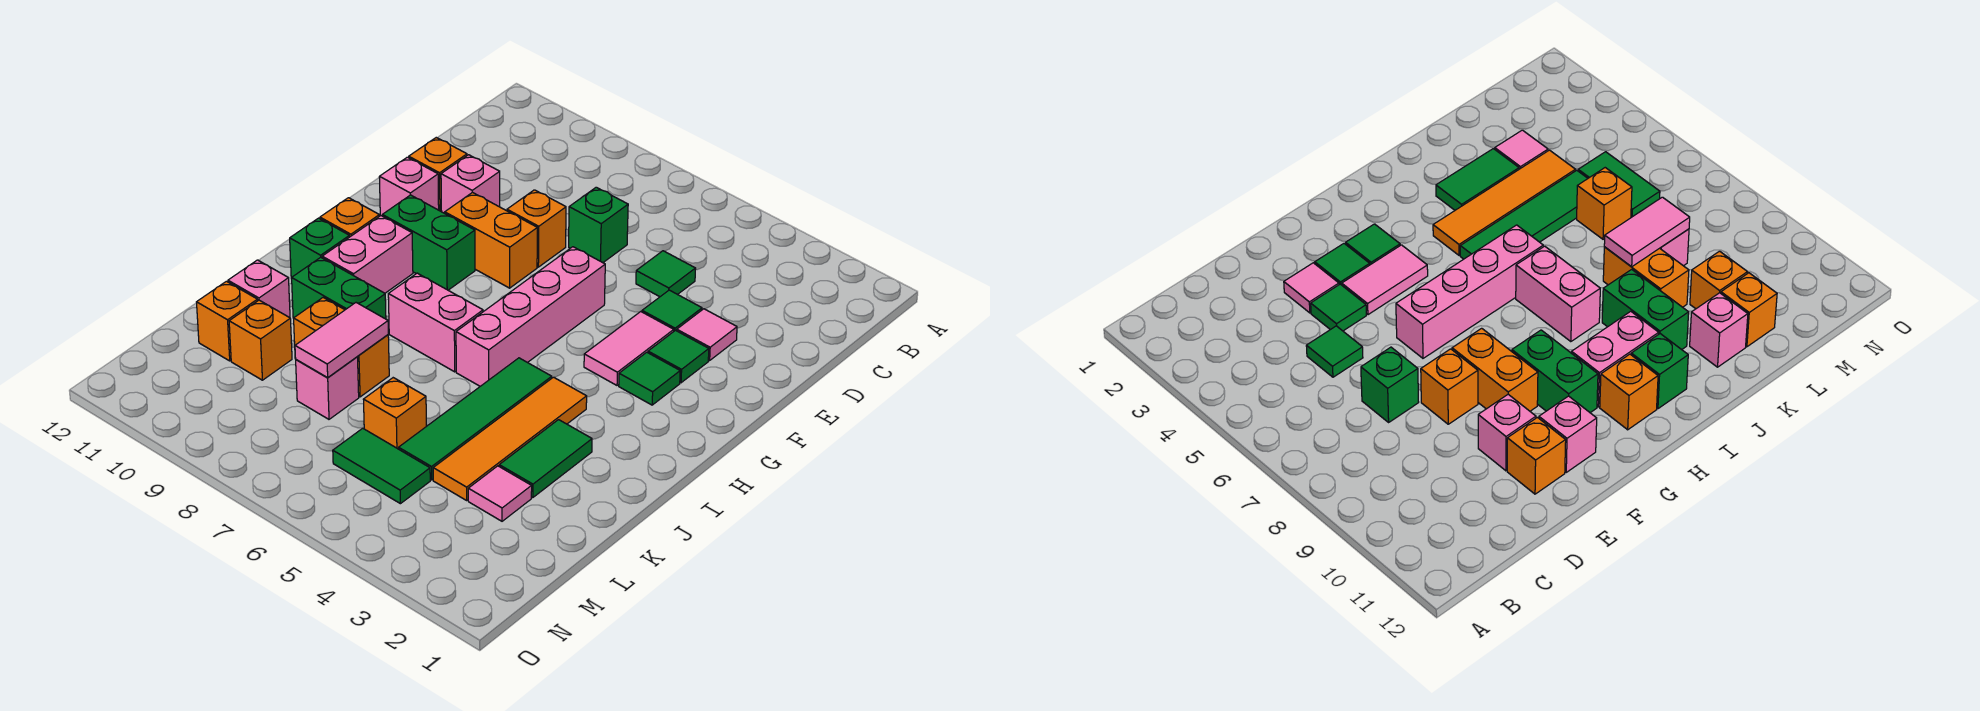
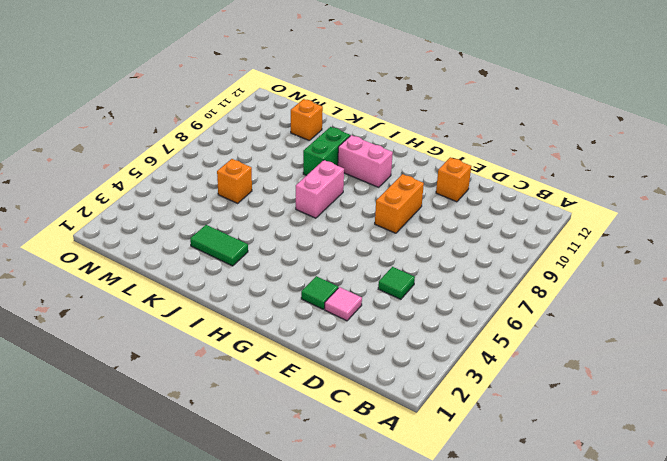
none -> green 1x1 brick [569,187,628,263]
none -> green 1x1 tile [642,290,702,331]
none -> orange 1x1 brick [507,190,566,267]
none -> pink 1x1 brick [441,155,500,213]

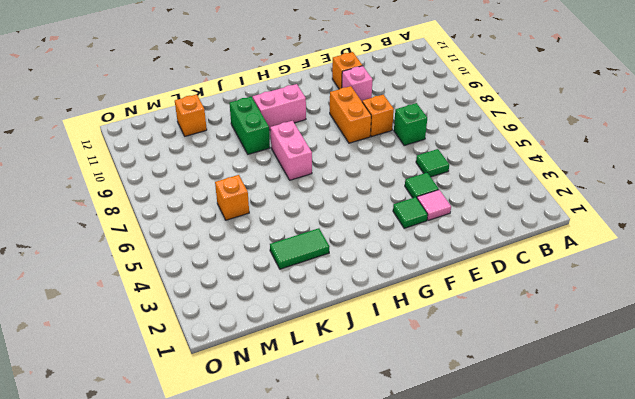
none -> pink 1x2 tile [584,312,674,385]
none -> pink 1x4 brick [456,247,605,386]
none -> pink 1x1 brick [379,157,439,216]
none -> green 1x1 tile [619,352,680,405]

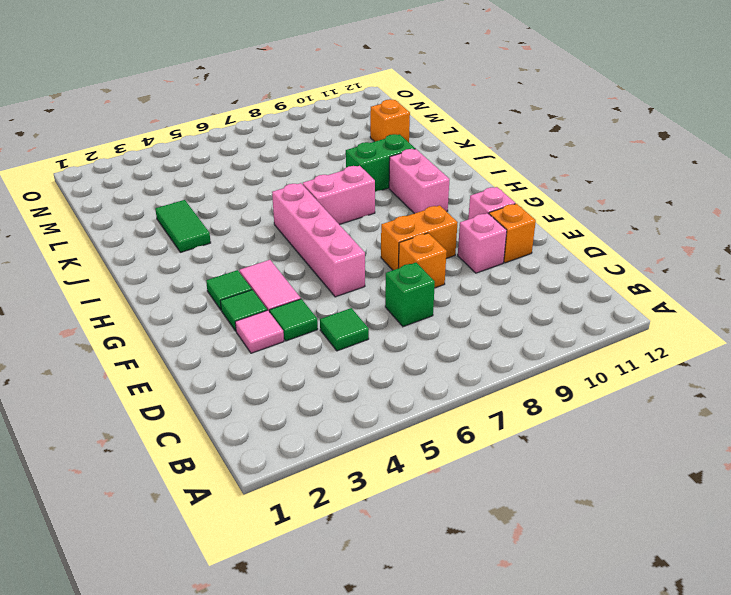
none -> green 1x2 brick [382,195,475,290]
none -> orange 1x1 brick [320,198,379,237]
none -> orange 1x4 tile [433,377,587,500]
none -> green 1x4 tile [399,358,552,480]

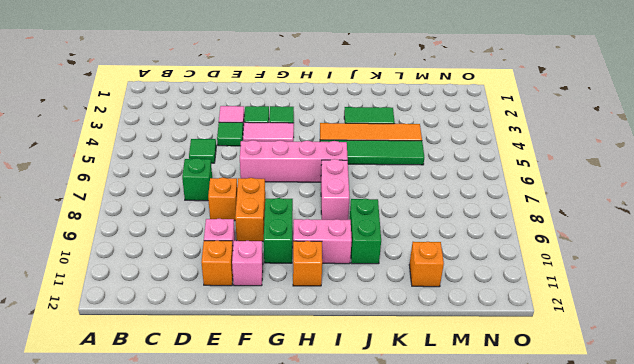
none -> green 1x1 brick [290,218,349,279]
none -> orange 1x2 brick [294,298,389,397]
none -> pink 1x1 brick [228,260,290,318]
none -> pink 1x1 tile [468,466,532,521]

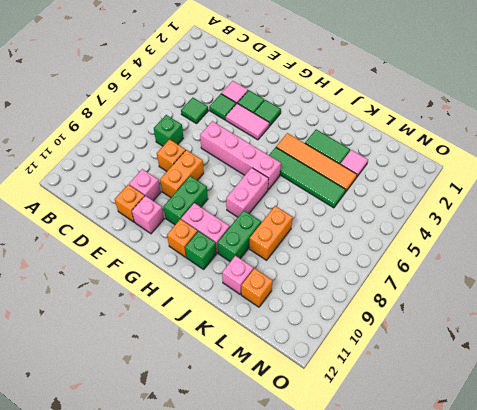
none -> orange 1x1 brick [363,378,426,449]
none -> pink 1x1 brick [296,357,359,419]
none -> orange 1x1 brick [229,300,292,380]
none -> green 1x2 tile [333,428,430,504]

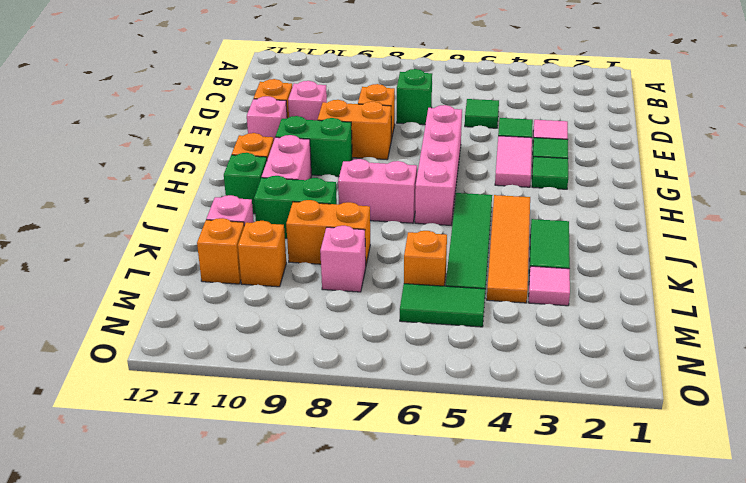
none -> pink 1x2 tile [295,303,388,378]

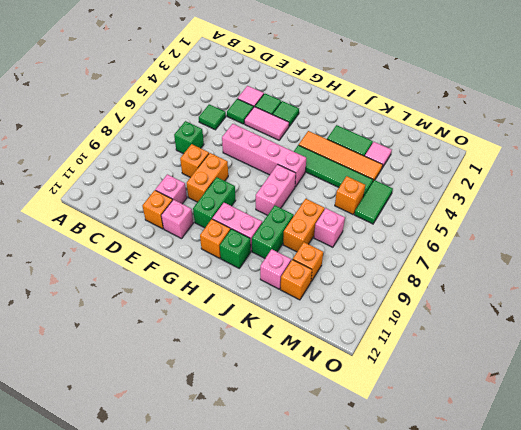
none -> pink 1x2 tile [295,303,388,378]

